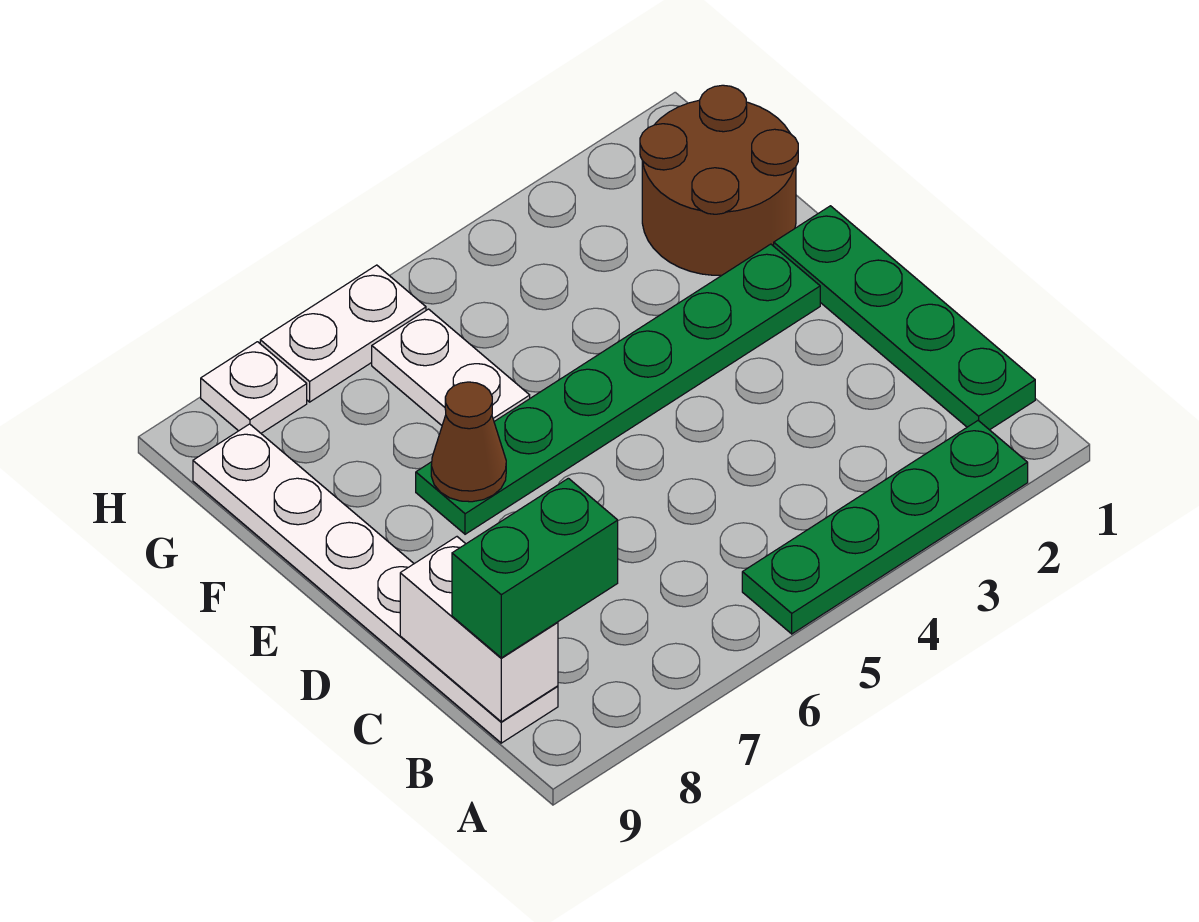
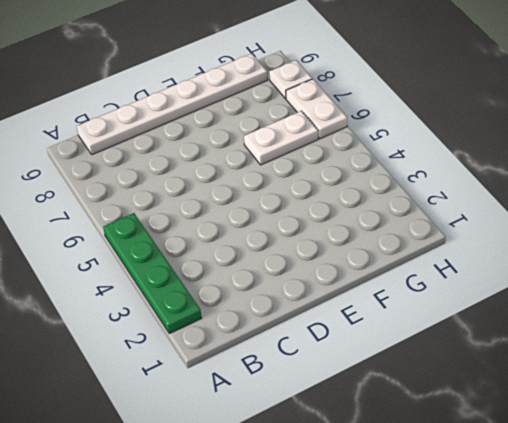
none -> green 1x4 plate [774,206,1035,430]
none -> green 1x6 plate [416,244,820,534]

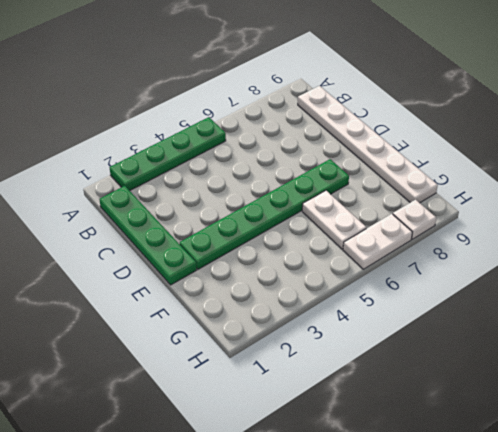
none -> brown 2x2 round brick [640,85,798,275]
none -> white 1x2 brick [400,537,558,722]

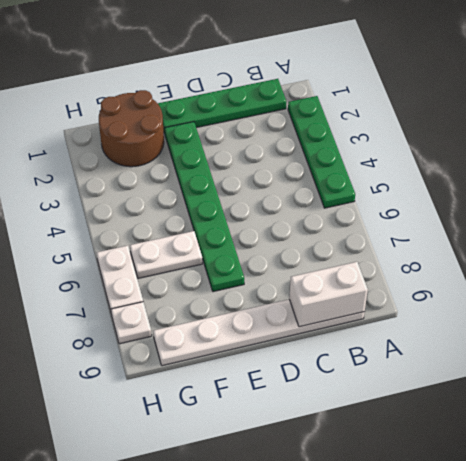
none -> brown 1x1 cone [431,382,506,502]
none -> green 1x2 brick [452,478,618,658]

